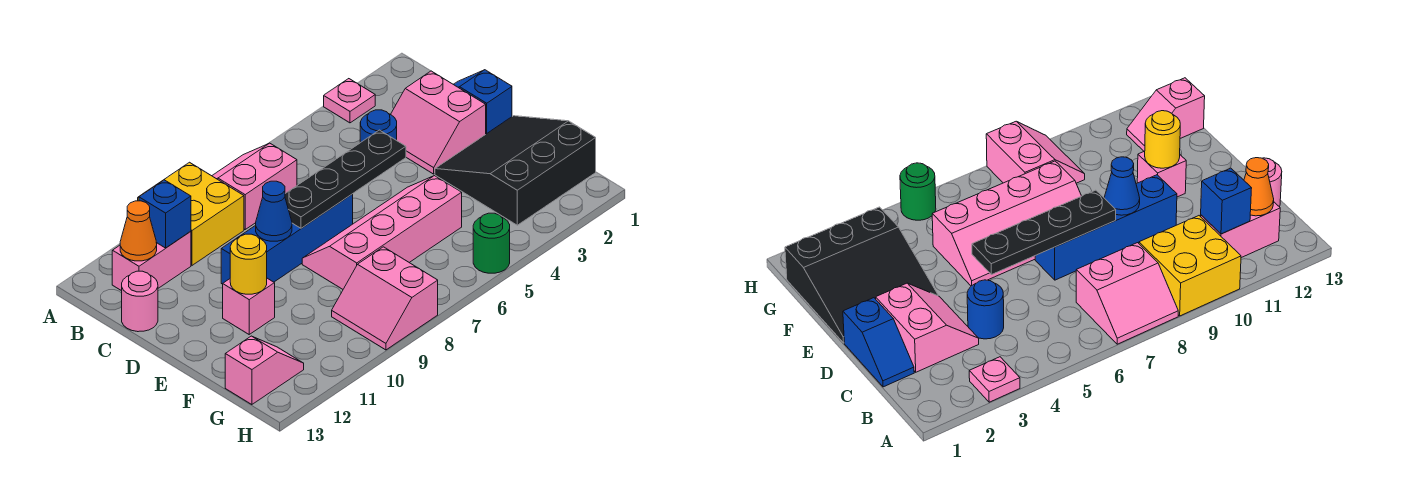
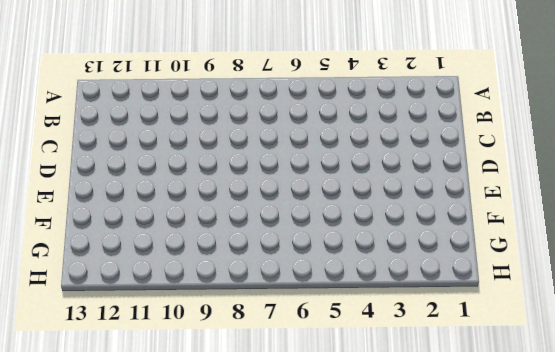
none -> pink 1x1 plate [324,79,375,123]
none -> pink 2x2 slope [212,143,297,229]
none -> yellow 2x2 brick [138,162,244,265]

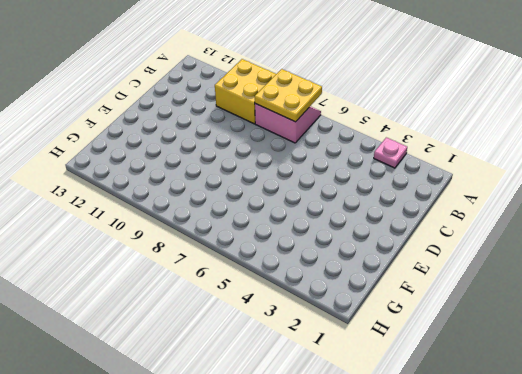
yellow 2x2 plate [255,69,322,122] -> none
none -> pink 1x2 brick [112,231,191,291]
none -> blue 1x2 slope [454,70,512,134]
none -> pink 2x2 slope [391,71,486,174]

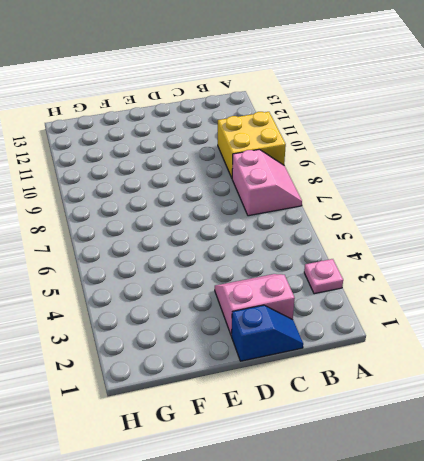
none -> pink 1x2 brick [112,231,191,291]
none -> blue 1x1 round brick [360,110,397,143]
none -> pink 1x1 round brick [122,271,158,332]

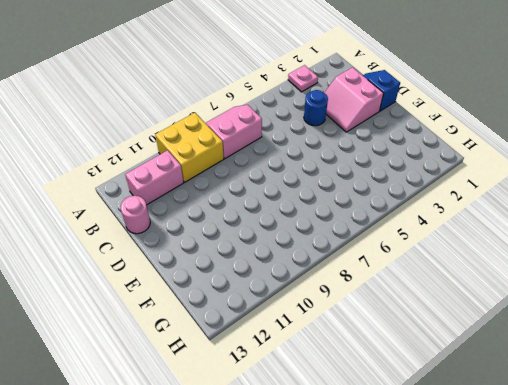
none -> blue 1x4 brick [221,194,353,284]
none -> black 3x3 slope [435,116,596,225]
none -> pink 2x4 slope [302,176,462,289]

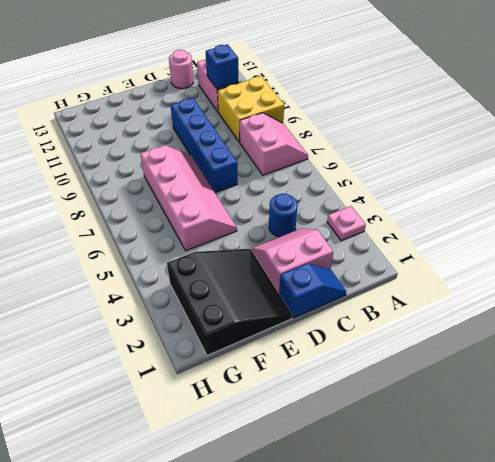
none -> pink 1x1 brick [223,278,275,334]
none -> pink 2x2 slope [332,247,438,350]
none -> pink 1x2 slope [225,336,304,405]

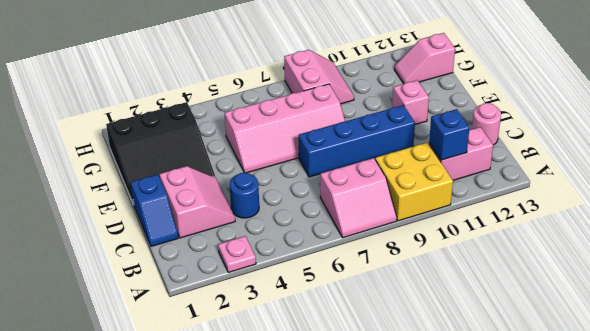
none -> green 1x1 round brick [473,213,510,273]
none -> orange 1x1 cone [120,201,157,261]
none -> black 1x4 plate [285,130,406,228]

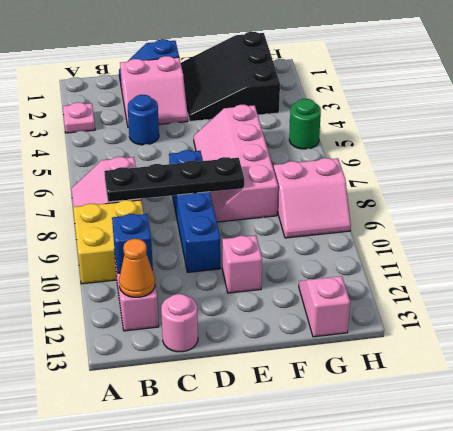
black 1x4 plate [104,157,244,202] -> black 1x4 plate turned to [285,130,406,228]
none -> blue 1x1 cone [256,181,292,241]
none -> yellow 1x1 round brick [230,234,267,294]

